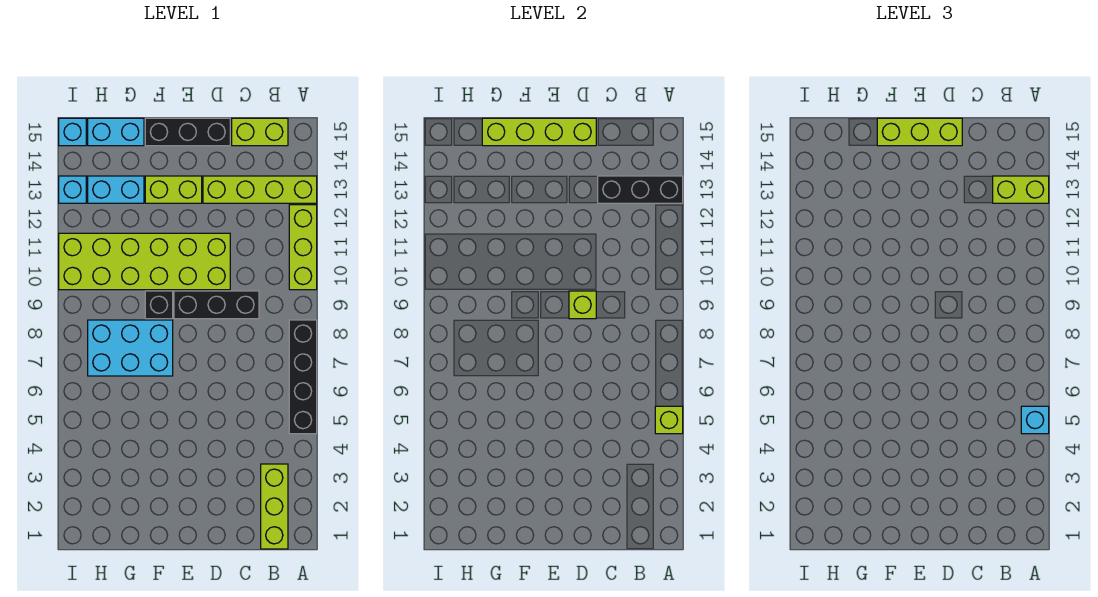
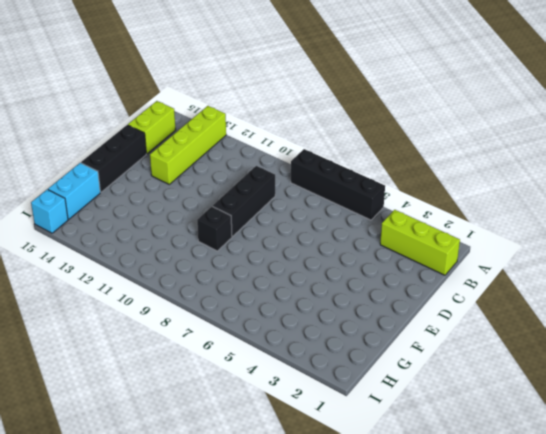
none -> lime 1x3 brick [289,205,317,290]
none -> lime 2x6 brick [59,233,230,290]
none -> lime 1x2 brick [145,176,202,203]

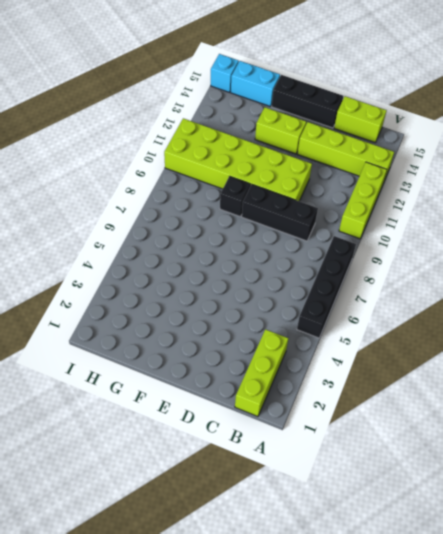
none -> cyan 2x3 brick [88,320,173,376]
none -> cyan 1x2 brick [88,176,144,203]
none -> cyan 1x1 brick [59,176,86,203]

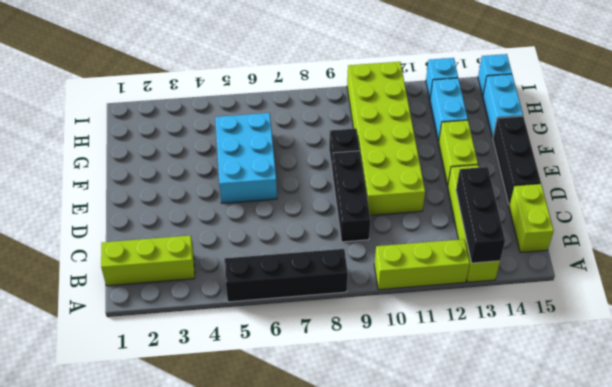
cyan 2x3 brick [215,113,277,203] -> cyan 2x3 brick moved to [88,320,173,376]
none -> lime 1x1 brick [655,406,683,434]
none -> lime 1x1 brick [569,291,596,319]
none -> lime 1x4 brick [482,118,596,146]

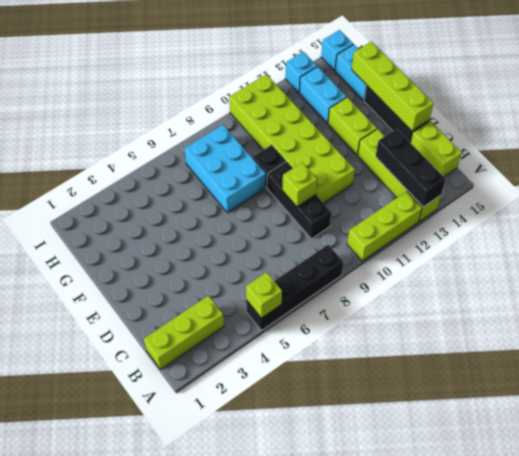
none -> cyan 1x1 brick [1021,406,1049,434]
none -> lime 1x2 brick [993,176,1049,203]
none -> lime 1x3 brick [877,118,962,146]

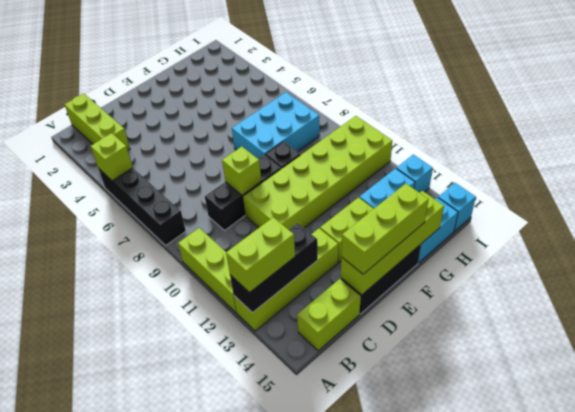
none -> cyan 1x1 brick [1021,406,1049,434]

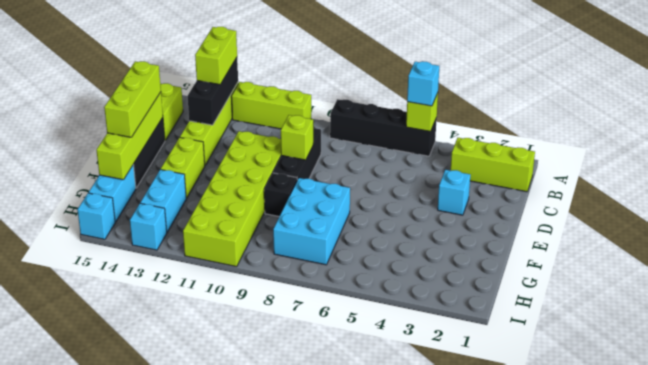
cyan 1x1 brick [438,170,470,215] -> none

